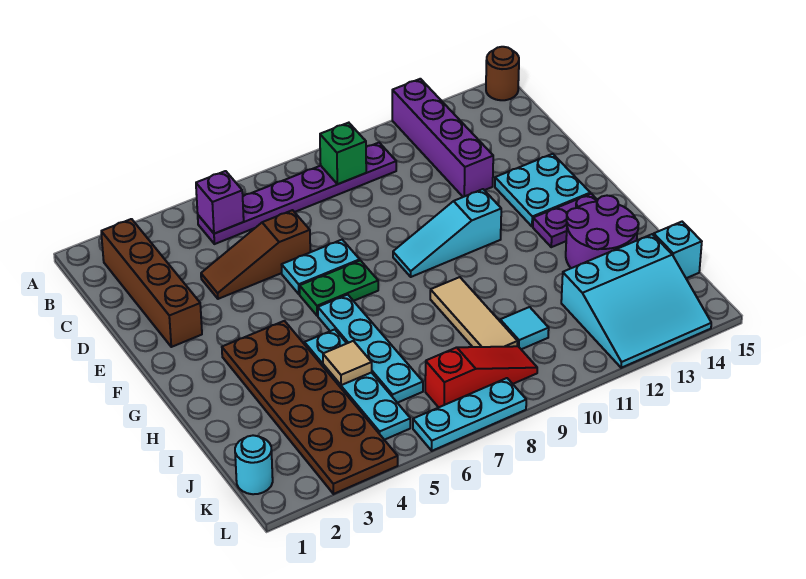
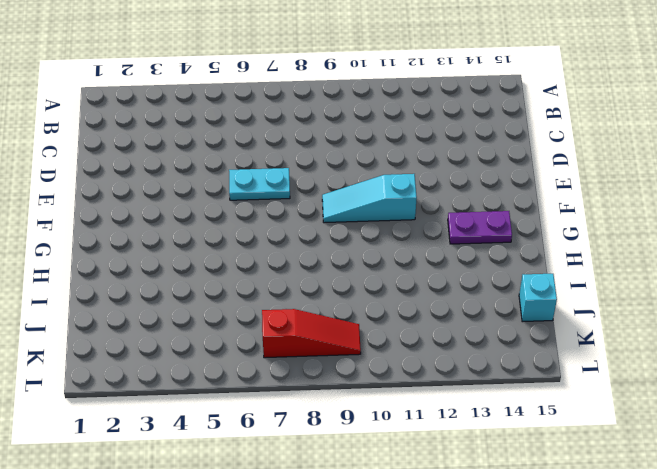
none -> purple 1x4 brick [392,79,493,197]
none -> brown 1x1 round brick [486,47,519,100]
none -> brown 1x4 brick [101,219,202,347]

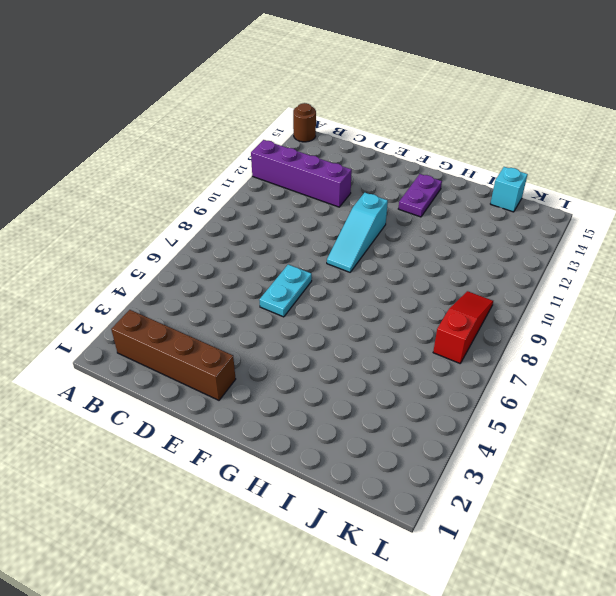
none -> purple 1x6 plate [198,143,396,244]
none -> brown 1x3 slope [201,210,310,299]
none -> cyan 2x2 plate [495,154,590,227]

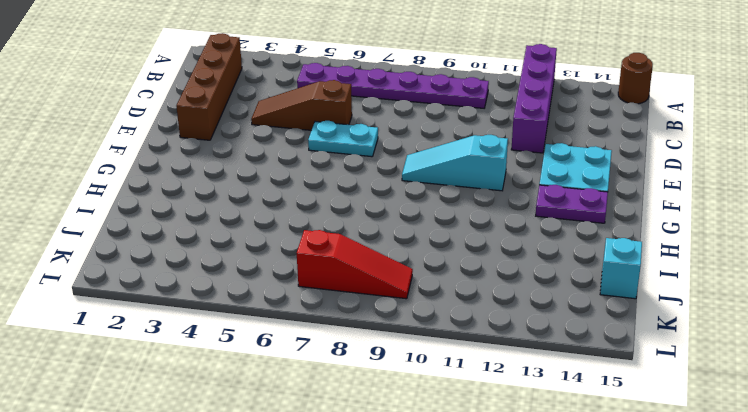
none -> green 1x2 plate [300,260,378,316]
none -> brown 2x6 plate [222,321,398,494]
none -> cyan 1x4 plate [318,295,423,403]

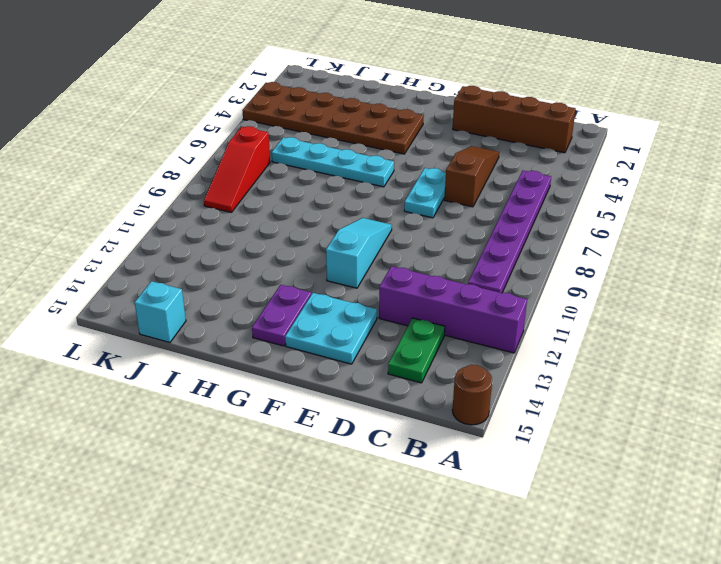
green 1x2 plate [388,318,445,383] -> green 1x2 plate moved to [300,260,378,316]
none -> cyan 1x4 plate [304,329,410,440]
none -> tan 1x3 tile [430,277,518,347]
none -> purple 2x2 round brick [566,196,639,268]

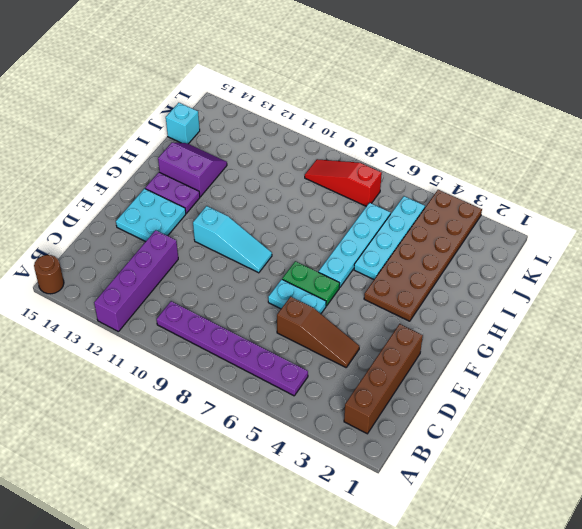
purple 2x2 slope [158,143,227,197] -> purple 2x2 round brick [566,196,639,268]
none -> tan 1x3 tile [430,277,518,347]
none -> cyan 1x1 tile [500,307,549,349]
none -> cyan 3x3 slope [561,234,711,368]

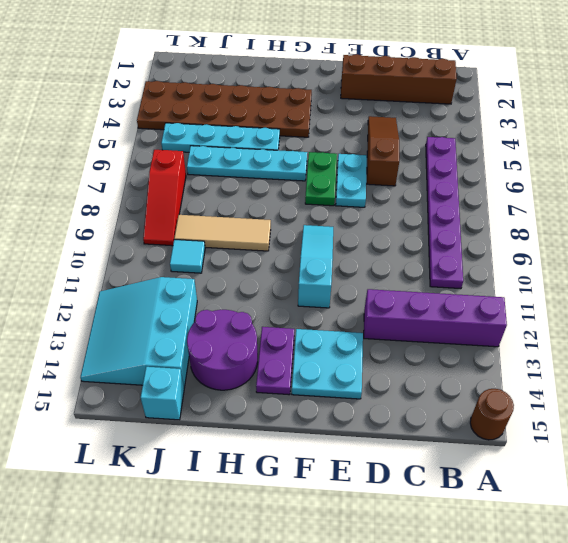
none -> cyan 1x1 round brick [235,435,273,494]
none -> cyan 1x3 plate [413,378,526,451]
none -> purple 1x1 brick [196,171,244,234]

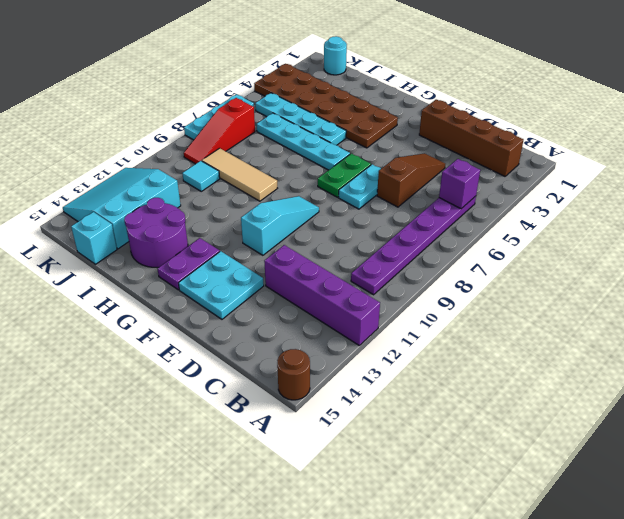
none -> green 1x1 brick [320,123,366,184]
none -> tan 1x1 tile [323,341,372,385]

